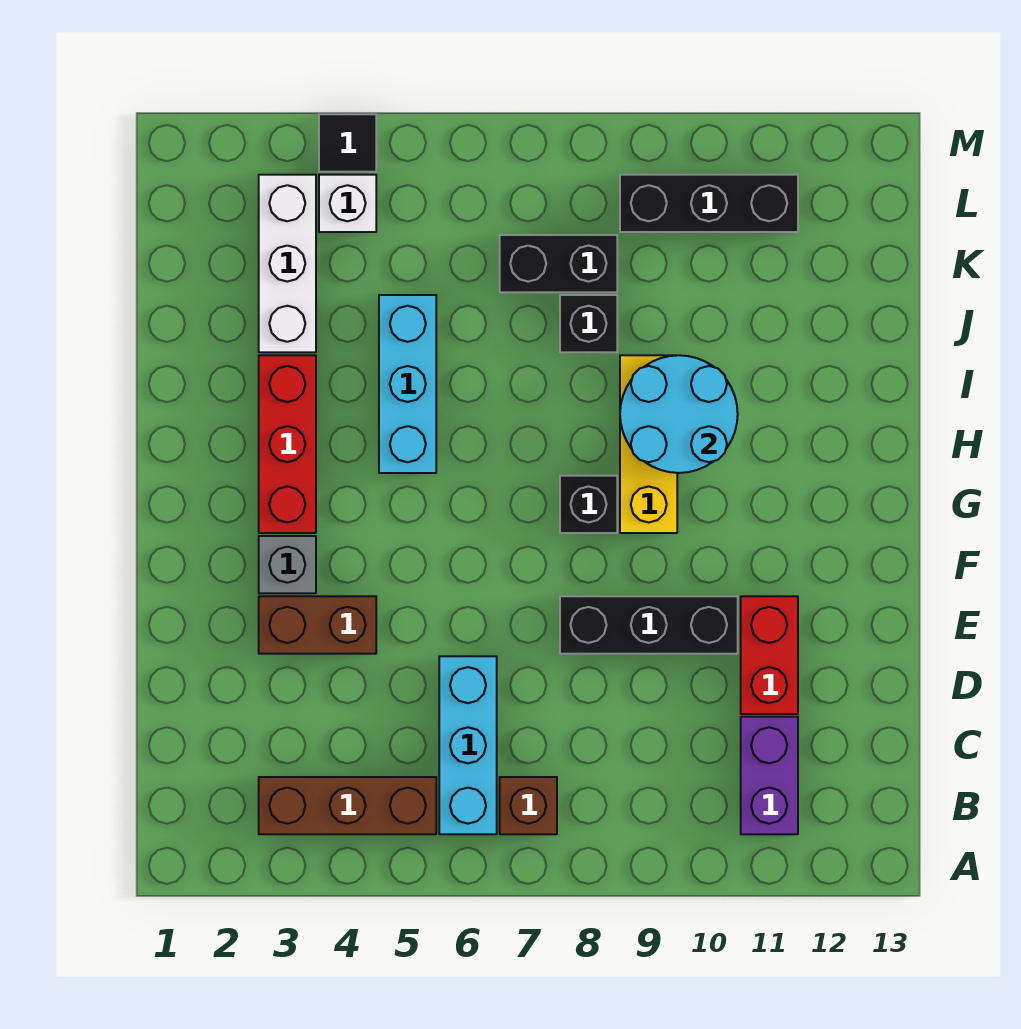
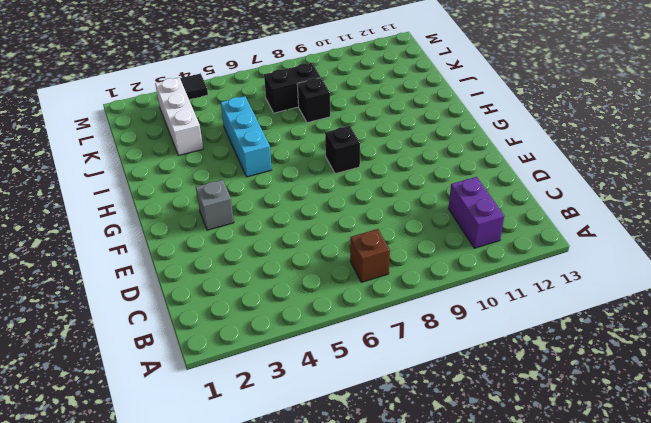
none -> brown 1x3 brick [259,777,436,834]
none -> cyan 1x3 brick [439,656,497,834]
none -> red 1x2 brick [741,596,798,714]

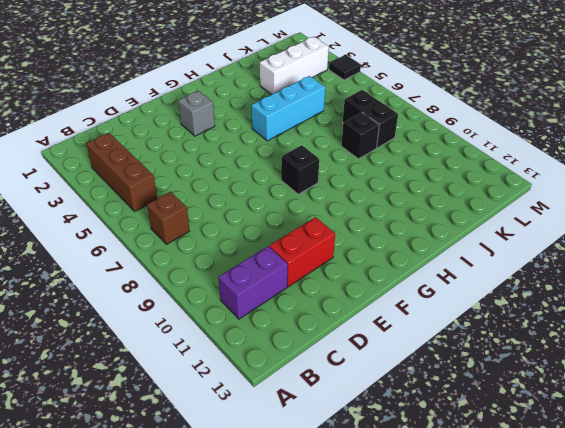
none -> cyan 1x3 brick [439,656,497,834]
none -> brown 1x2 brick [259,596,376,654]
none -> black 1x3 brick [560,596,738,654]

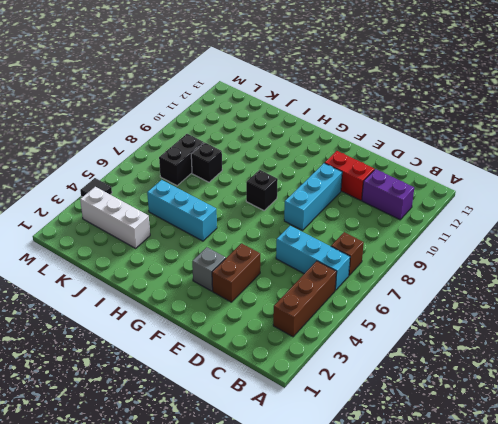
cyan 1x3 brick [284,163,342,230] -> black 1x3 brick [560,596,738,654]
none -> red 1x3 brick [259,355,316,533]
none -> yellow 1x3 brick [620,355,677,533]
none -> white 1x1 brick [319,175,376,232]

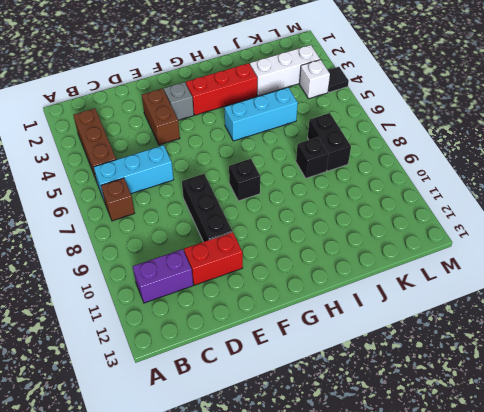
none -> yellow 1x3 brick [620,355,677,533]
none -> black 1x3 brick [620,175,798,232]
none -> cyan 2x2 round brick [620,355,738,473]

